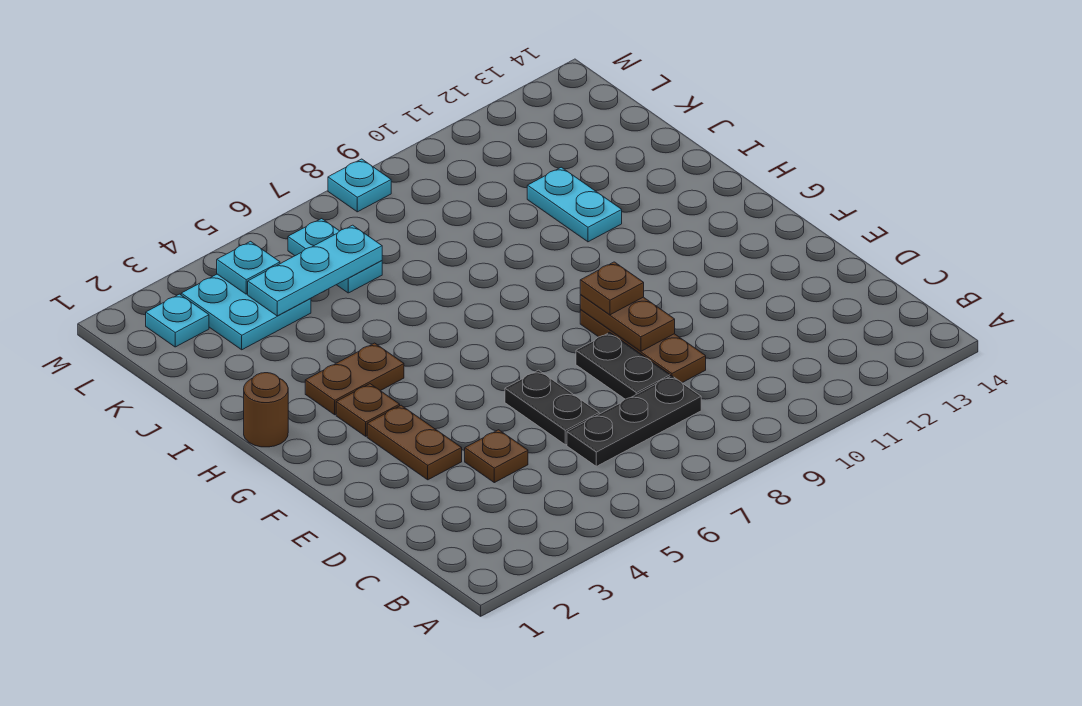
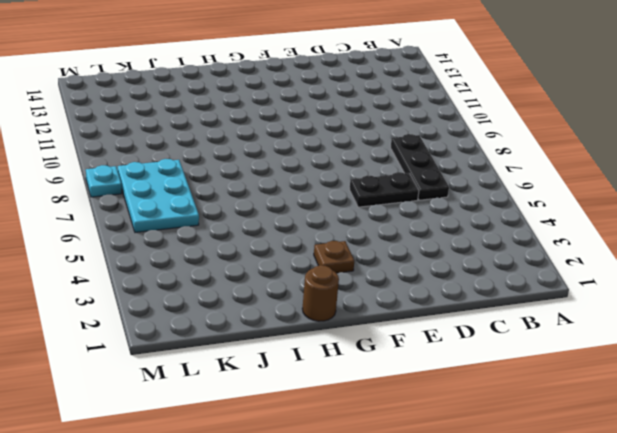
cyan 2x3 plate [118,159,199,232] -> cyan 1x2 plate [288,219,382,293]
none -> brown 1x1 plate [465,430,528,483]
none -> black 1x2 plate [576,332,670,399]
none -> brown 1x3 plate [580,310,706,383]

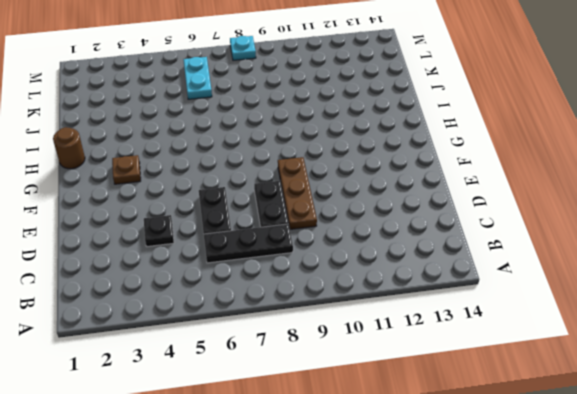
black 1x1 plate [144,215,174,247] -> brown 1x1 plate [465,430,528,483]
none -> brown 1x2 plate [367,405,462,480]
none -> brown 1x2 plate [305,343,404,415]
none -> cyan 1x2 plate [527,167,622,242]

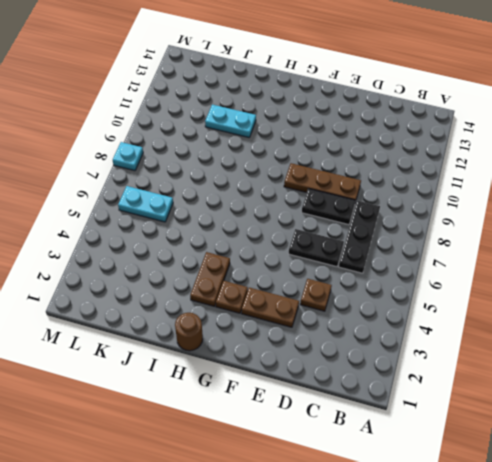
none -> cyan 2x2 plate [181,274,311,350]
none -> cyan 1x1 plate [146,294,209,347]
none -> brown 1x2 plate [580,295,675,351]

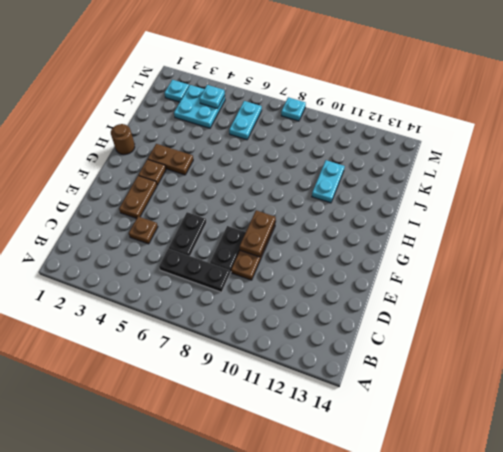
none -> cyan 1x3 plate [248,225,382,316]
none -> brown 1x1 plate [580,262,644,315]

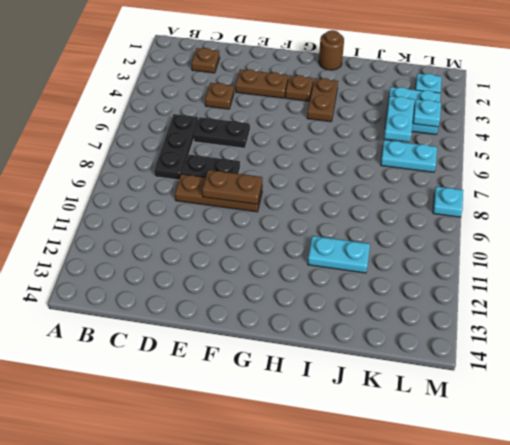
brown 1x1 plate [191,48,220,73] -> brown 1x1 plate moved to [580,262,644,315]
cyan 1x2 plate [384,96,415,142] -> cyan 1x3 plate [248,225,382,316]

